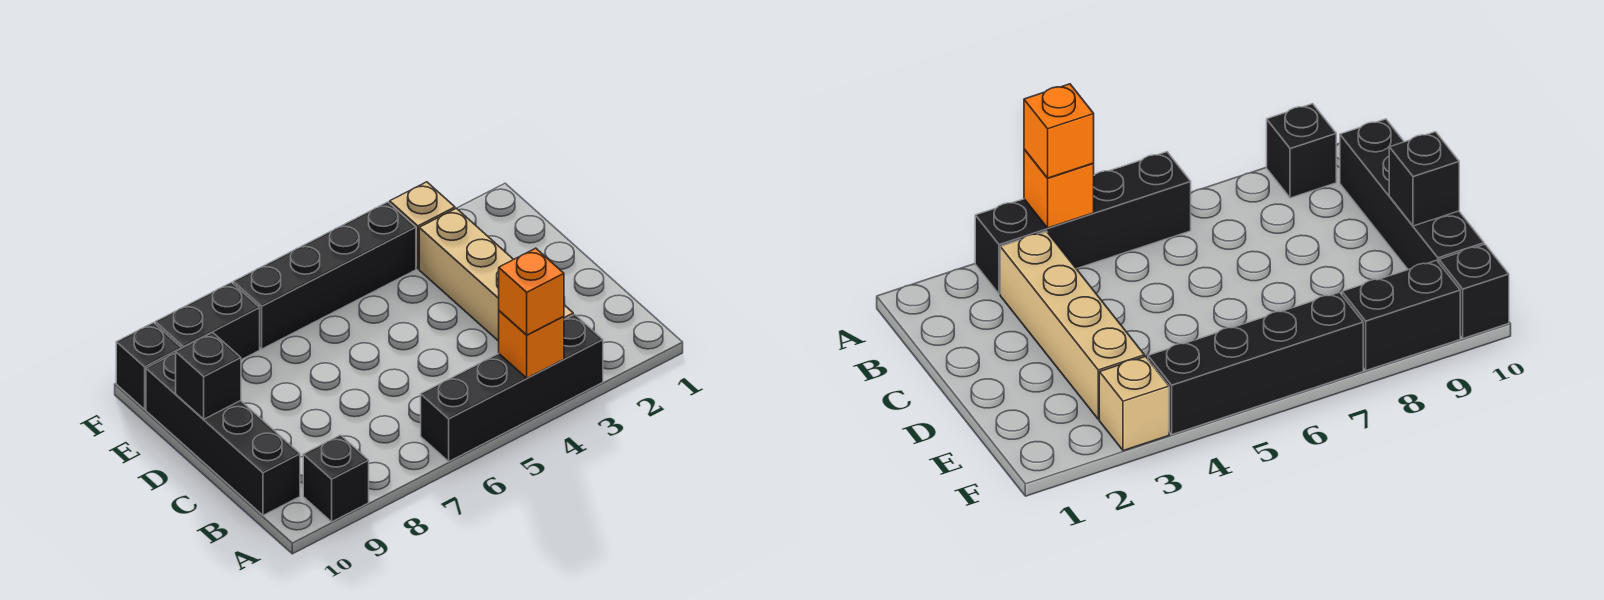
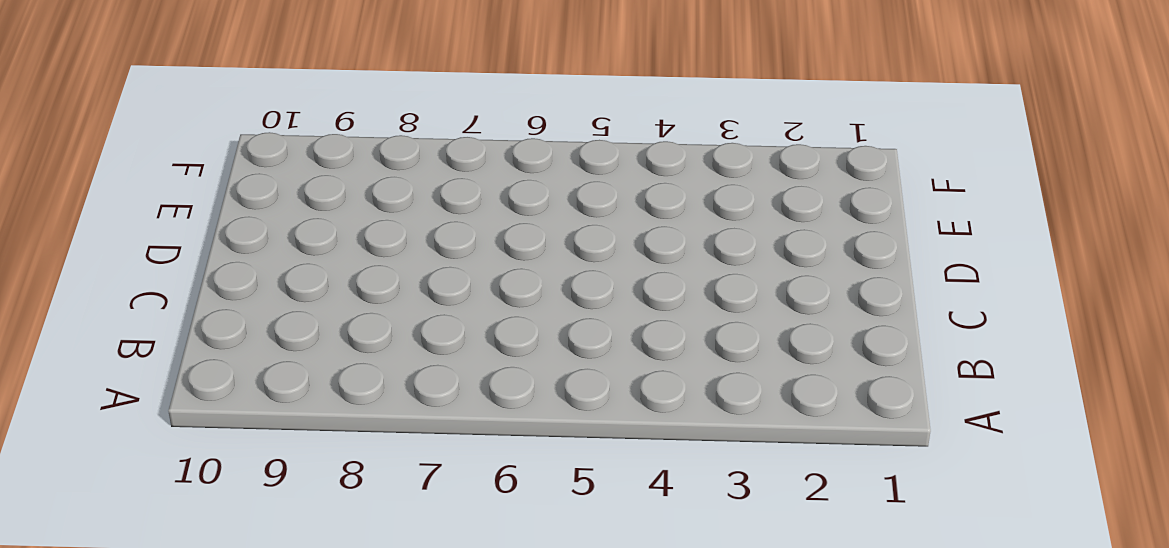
none -> black 1x4 brick [421,315,603,461]
none -> black 1x1 brick [303,435,369,522]

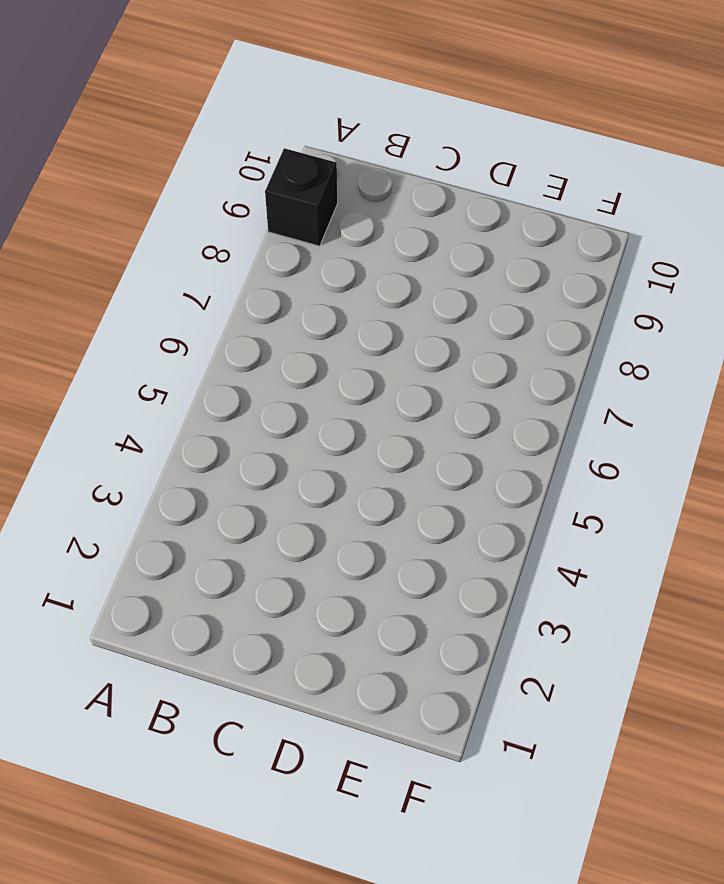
none -> black 1x4 brick [421,315,603,461]
none -> tan 1x4 brick [419,208,573,341]

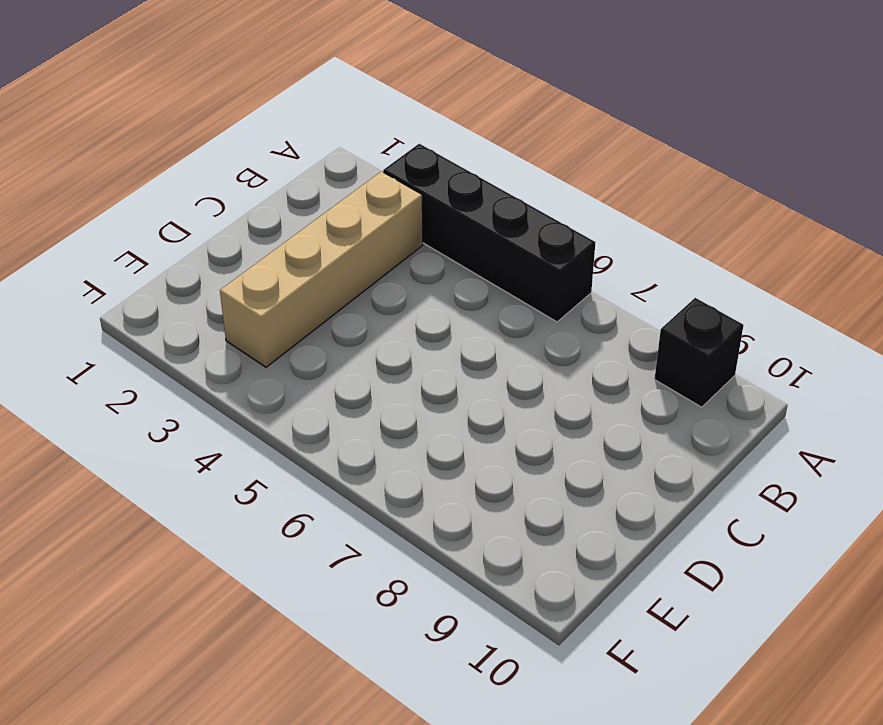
none -> black 1x4 brick [146,353,300,515]
none -> tan 1x1 brick [390,182,455,269]

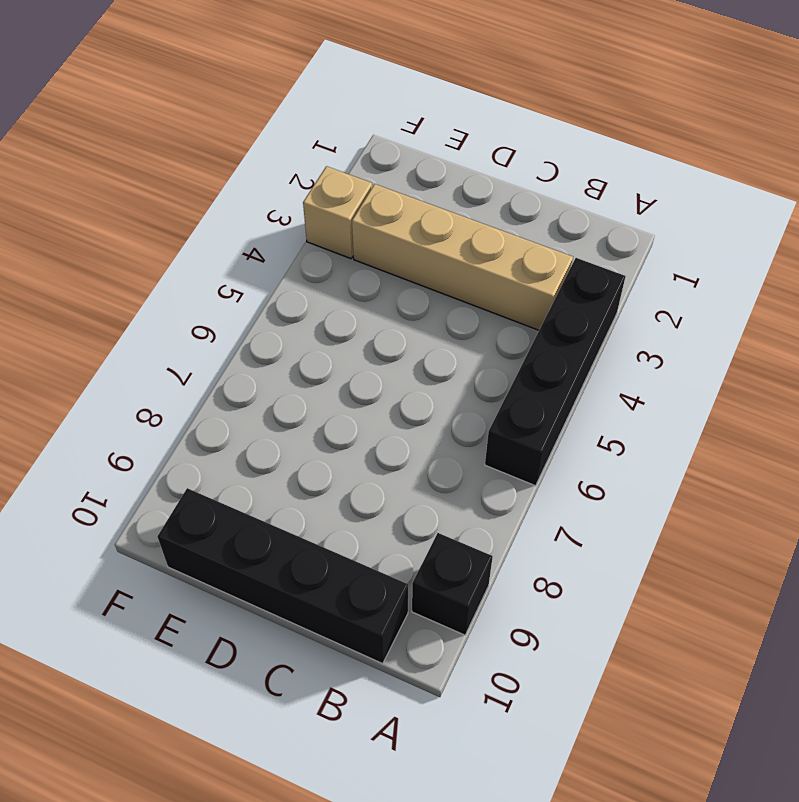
none -> black 1x4 brick [233,202,416,349]
none -> black 1x2 brick [155,282,260,360]

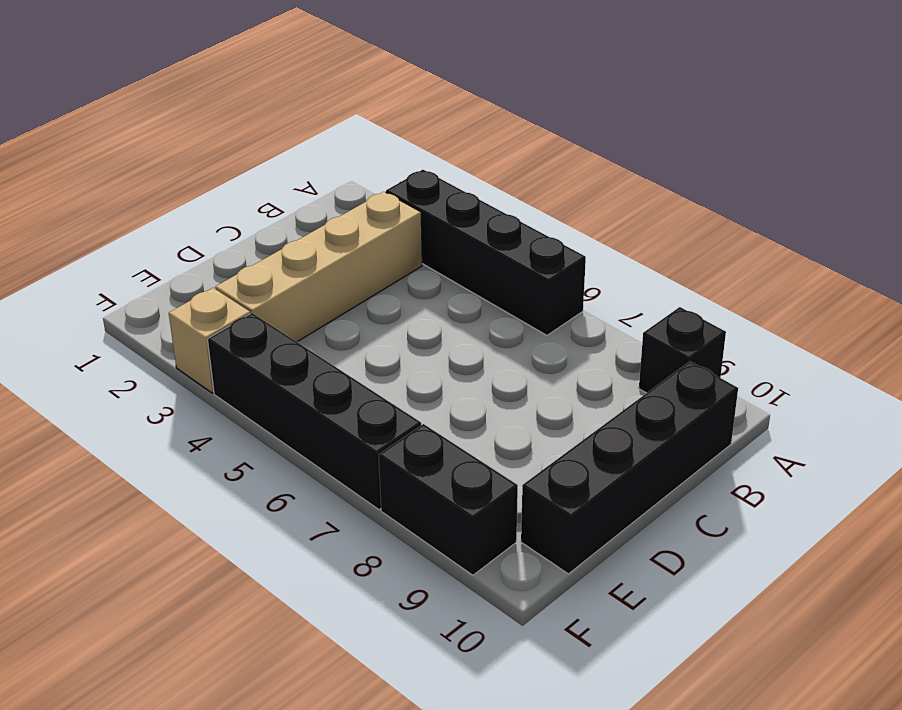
none -> black 1x1 brick [116,323,181,409]
none -> orange 1x1 brick [499,311,564,378]

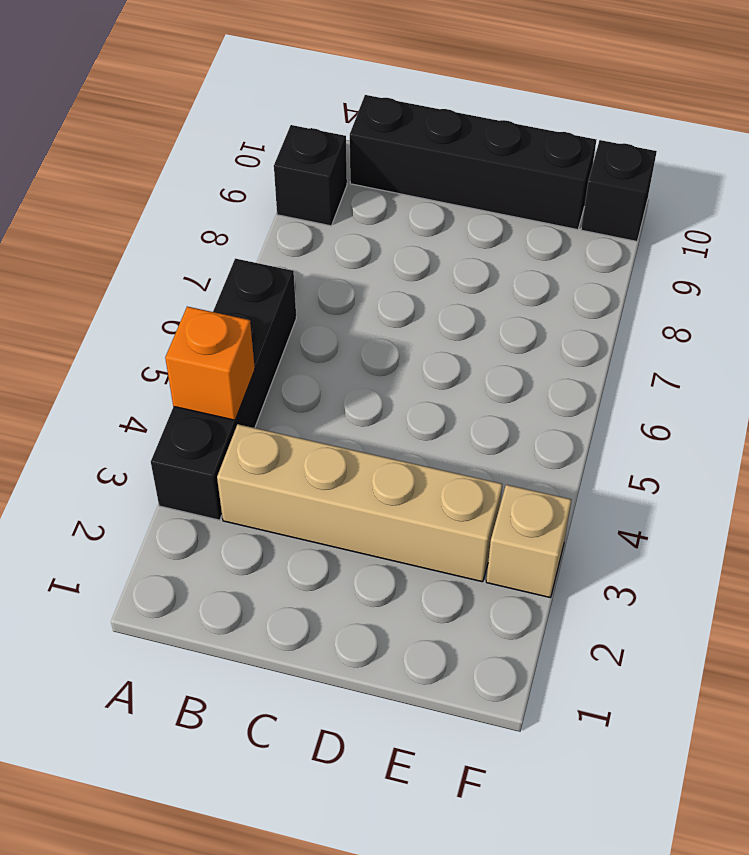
none -> black 1x4 brick [233,202,416,349]
none -> black 1x2 brick [155,282,260,360]

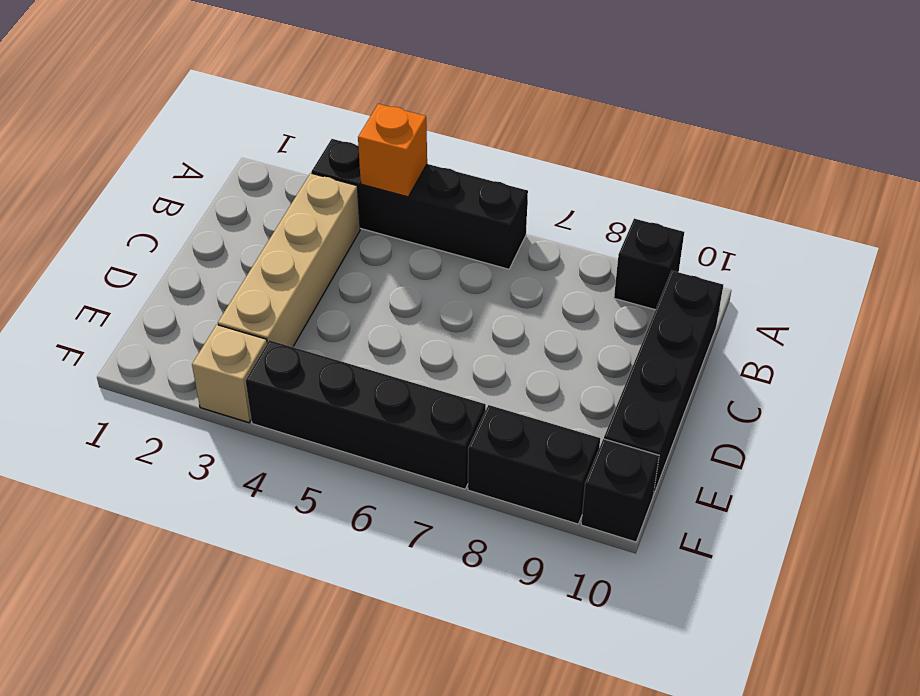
none -> black 1x1 brick [176,333,241,419]
none -> orange 1x1 brick [499,248,564,335]

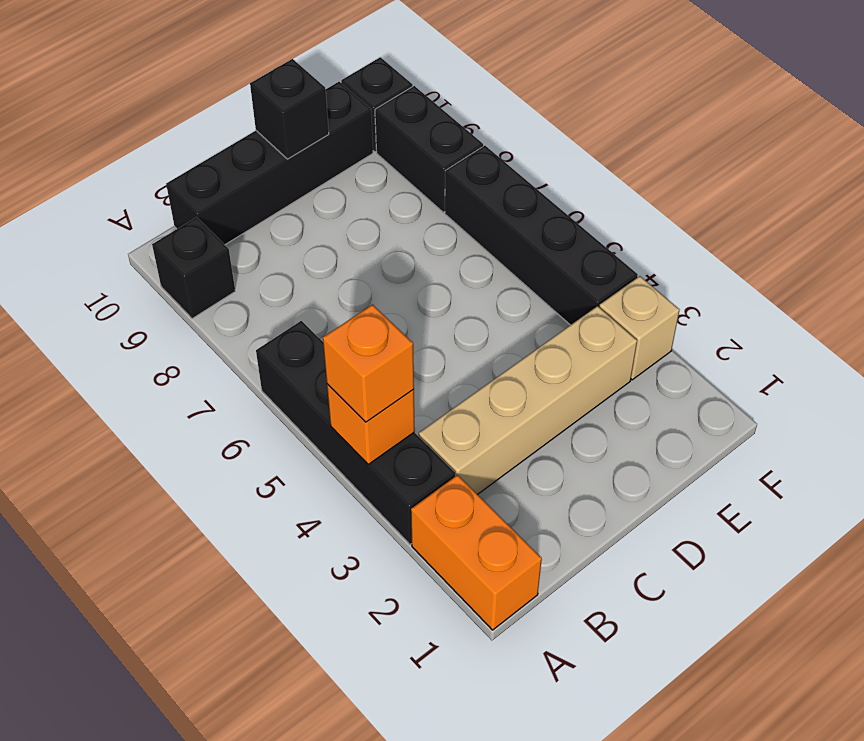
orange 1x2 brick [411,475,542,630] -> none

